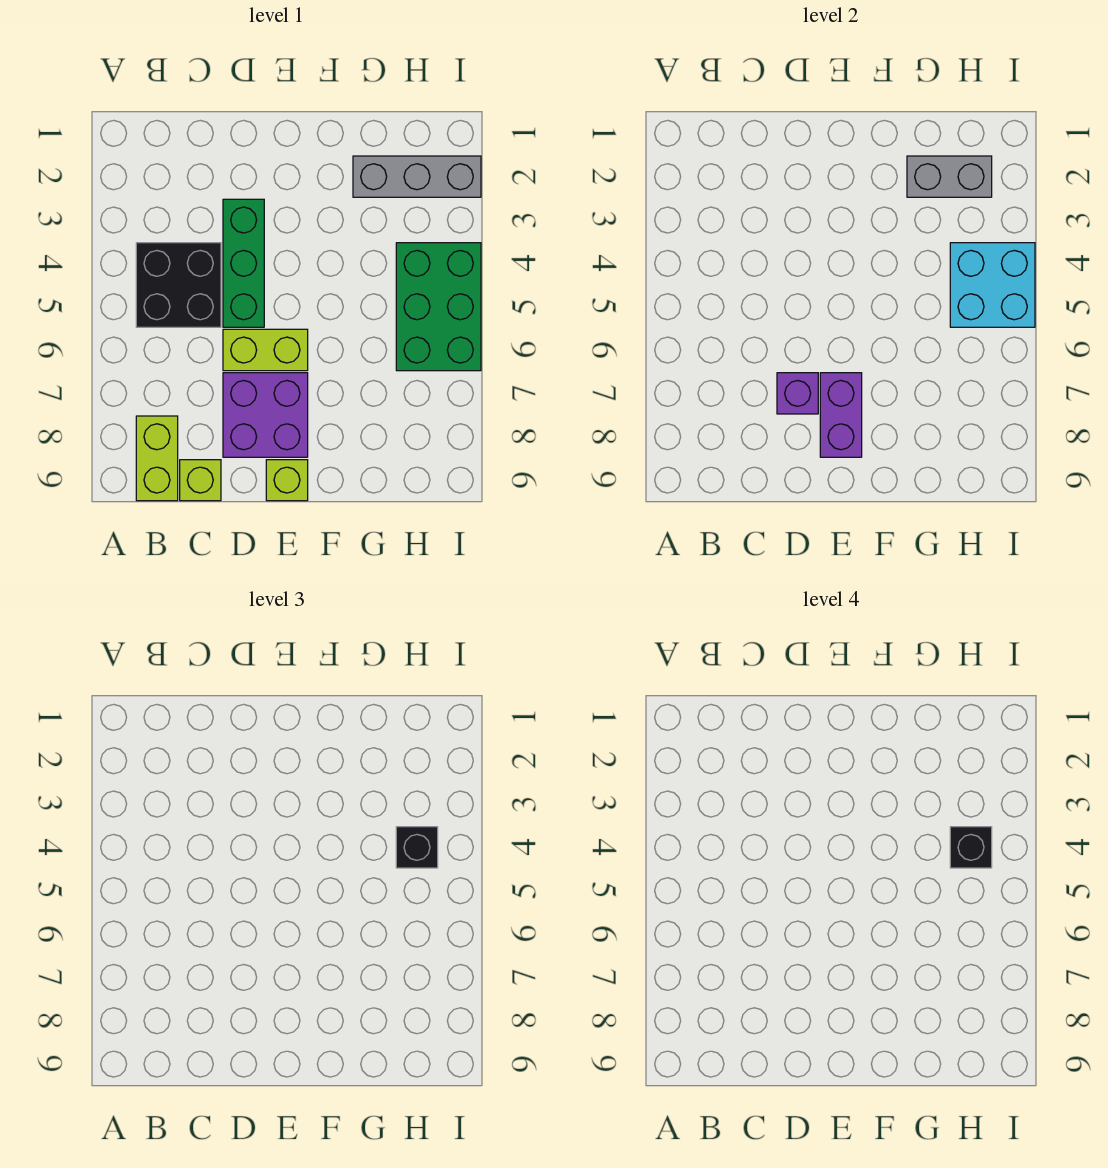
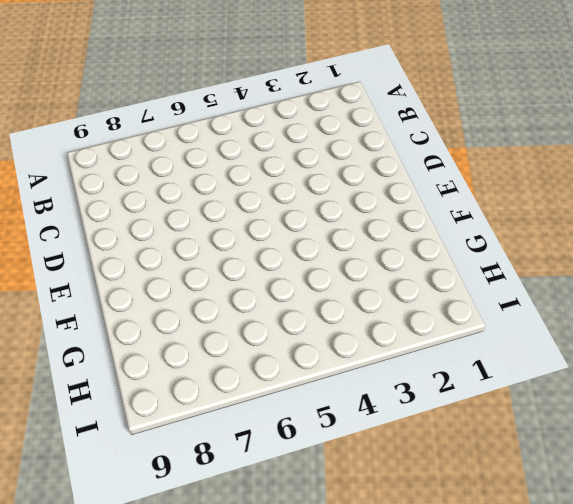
none -> black 2x2 brick [136,243,221,327]
none -> lime 1x2 brick [136,416,178,501]
none -> lime 1x1 brick [180,460,221,501]

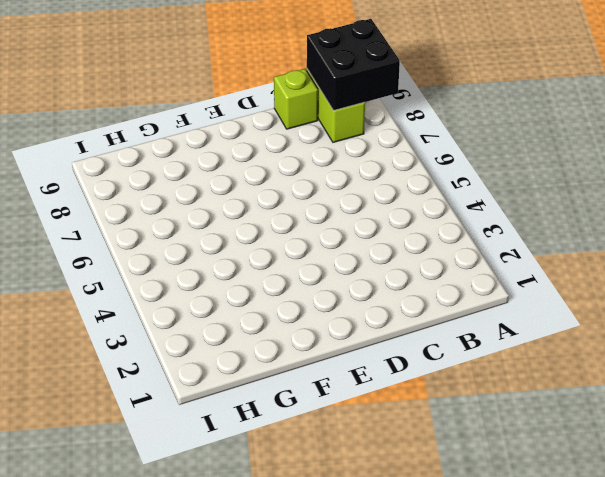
black 2x2 brick [307,19,400,111] -> black 2x2 brick moved to [136,243,221,327]
none -> green 1x3 brick [223,199,264,327]
none -> lime 1x2 brick [223,329,308,371]
none -> purple 2x2 brick [223,373,308,457]

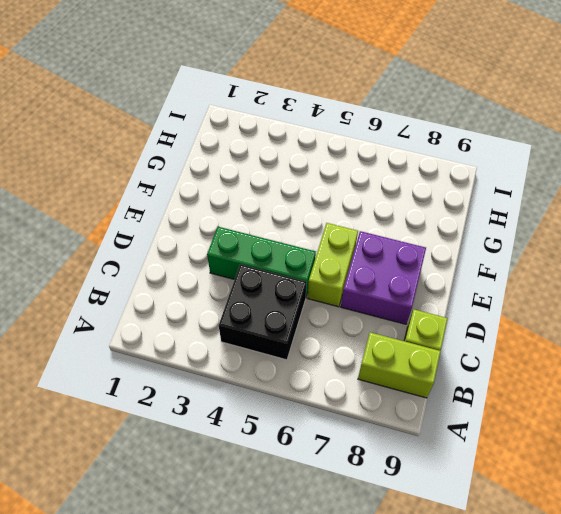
none -> lime 1x1 brick [266,460,308,501]
none -> grey 1x3 brick [353,156,481,197]
none -> green 2x3 brick [396,243,481,371]

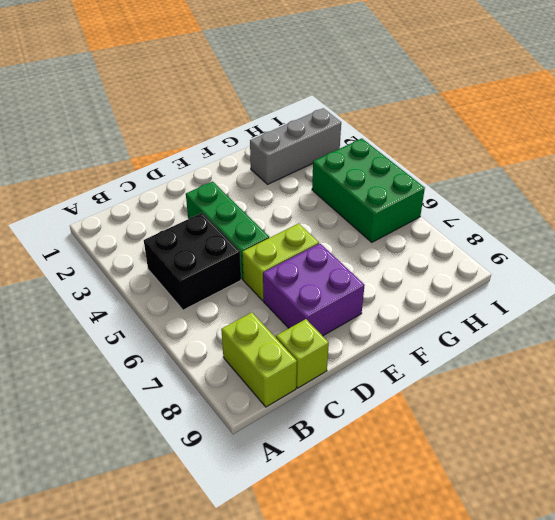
none -> lime 1x1 brick [266,460,308,501]
none -> purple 1x1 brick [777,373,818,414]
none -> purple 1x2 brick [820,373,862,457]

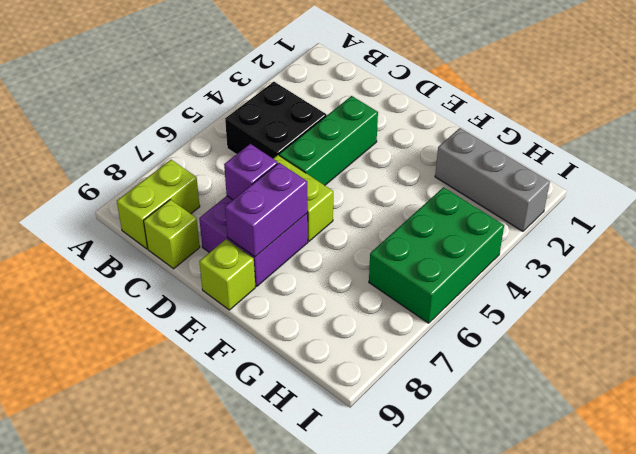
none -> grey 1x2 brick [907,156,992,197]
none -> cyan 2x2 brick [950,243,1035,327]
none -> black 1x1 brick [396,827,438,868]

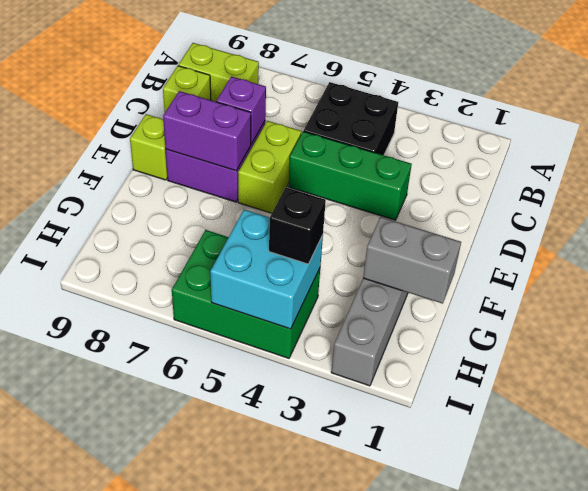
grey 1x2 brick [363,217,461,304] -> grey 1x2 brick turned to [907,156,992,197]
none -> black 1x1 brick [950,827,992,868]

